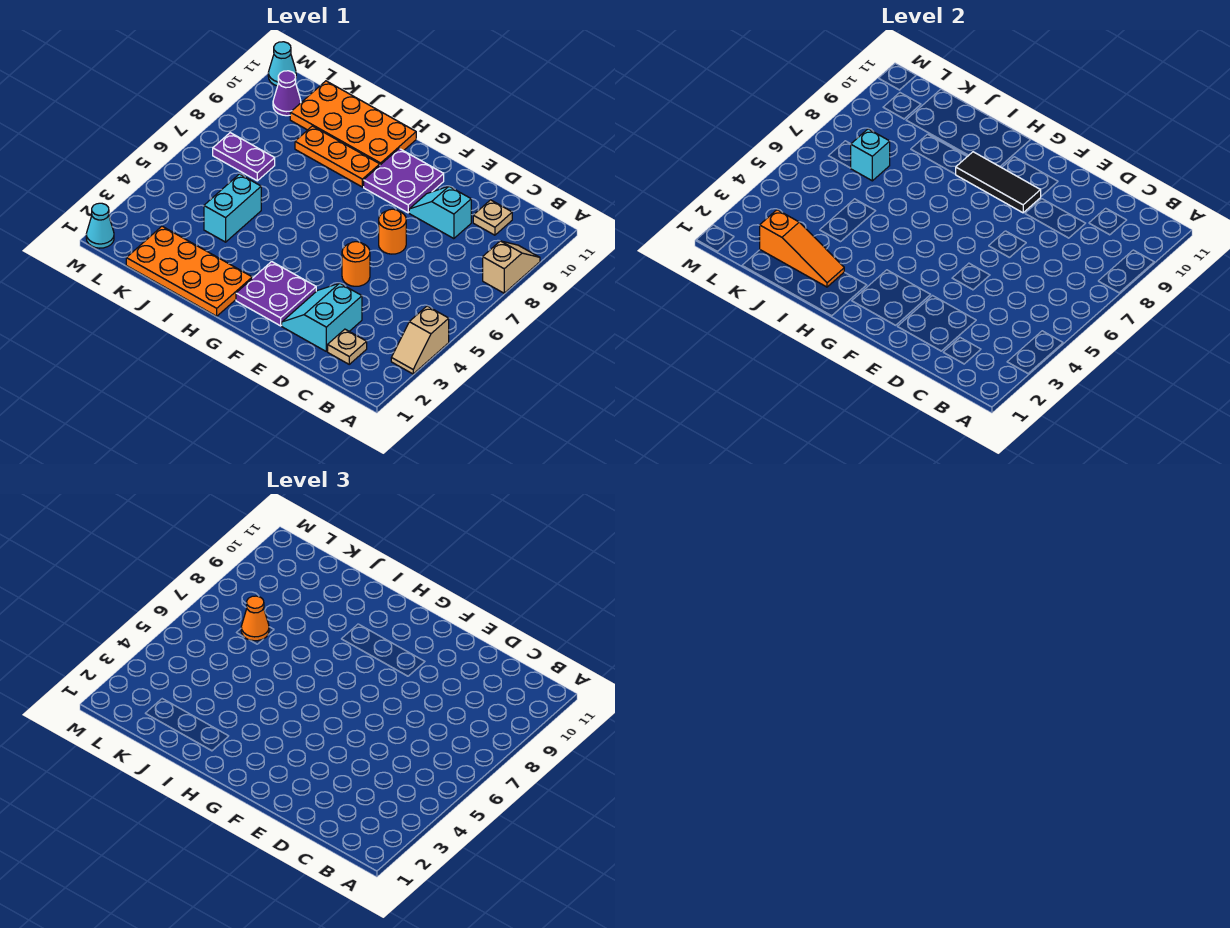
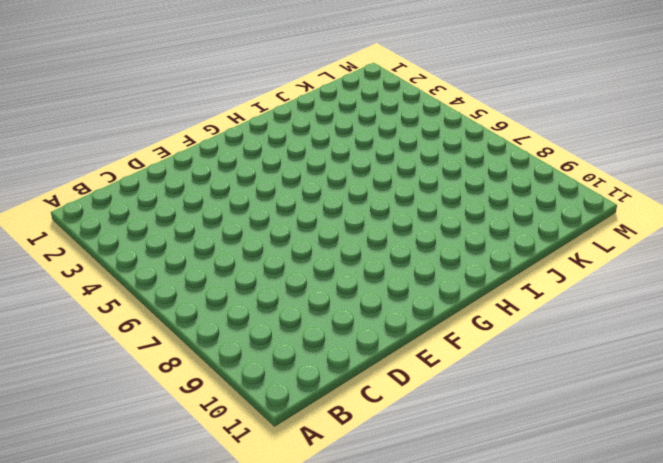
none -> tan 1x2 slope [391,306,449,374]
none -> tan 1x2 slope [483,241,540,293]
none -> tan 1x1 plate [328,329,367,364]

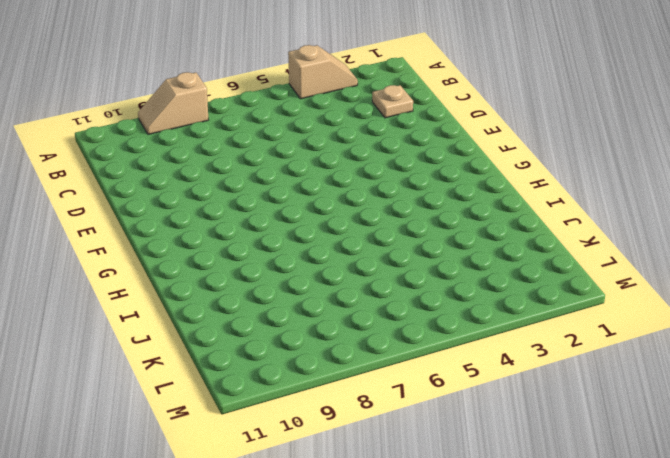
none -> tan 1x1 plate [473,200,512,235]
none -> cyan 2x2 slope [282,283,362,351]
none -> cyan 1x2 slope [409,186,471,239]

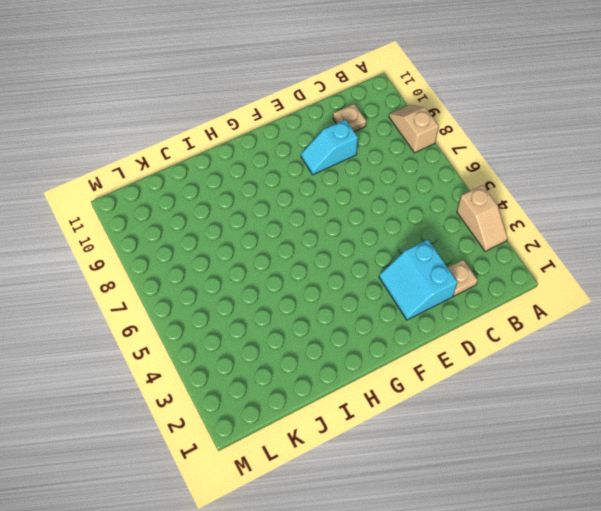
none -> orange 1x1 round brick [342,242,370,286]
none -> orange 1x1 round brick [379,209,406,254]
none -> purple 2x2 plate [236,262,316,326]

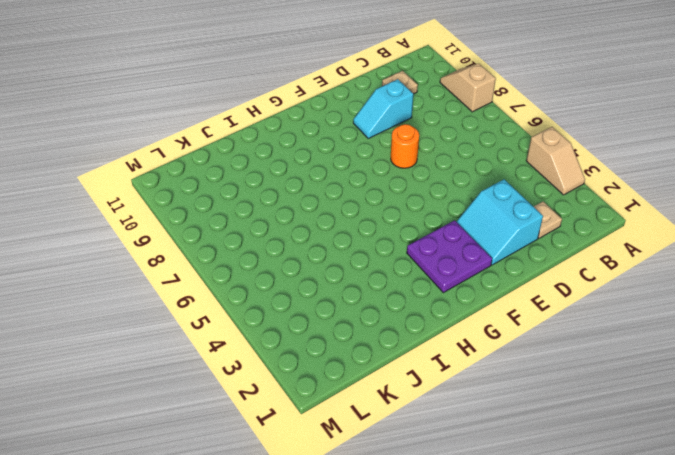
none -> orange 1x1 round brick [342,242,370,286]
none -> purple 2x2 plate [364,149,444,213]
none -> orange 2x4 plate [126,226,252,316]

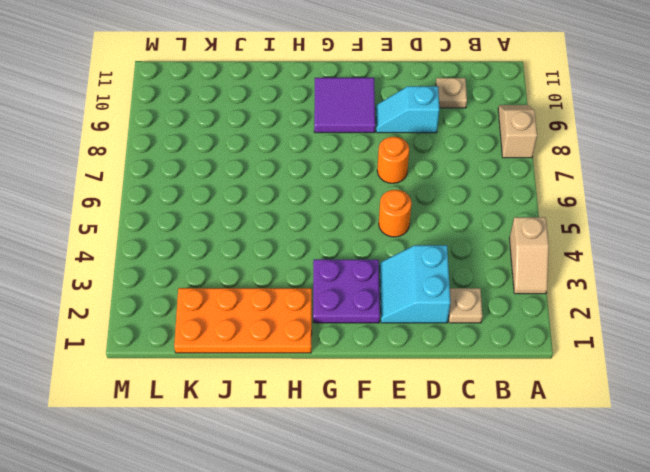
purple 2x2 tile [314,78,375,133] -> purple 2x2 plate [364,149,444,213]
none -> orange 1x3 plate [295,126,380,187]
none -> orange 2x4 plate [290,81,416,165]
none -> cyan 1x2 brick [204,174,261,242]

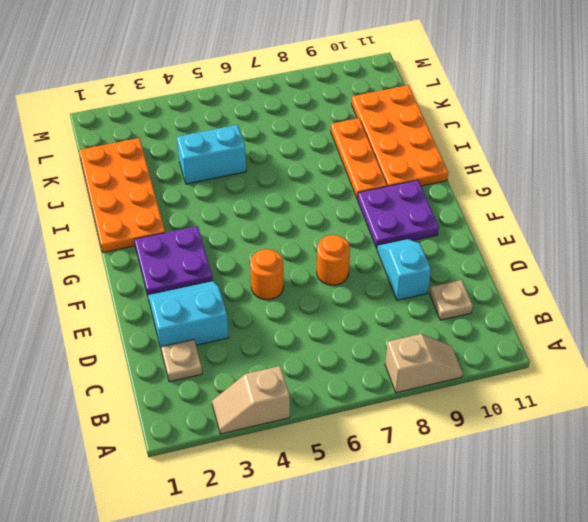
none -> purple 1x2 plate [213,133,275,181]
none -> purple 1x1 cone [273,71,301,116]
none -> cyan 1x1 cone [86,203,114,248]

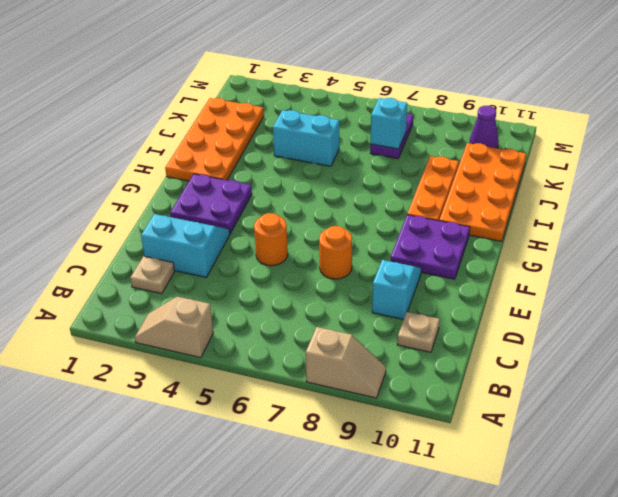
none -> cyan 1x1 cone [86,203,114,248]
none -> cyan 1x1 cone [268,42,296,86]
none -> black 1x3 tile [955,152,1041,213]

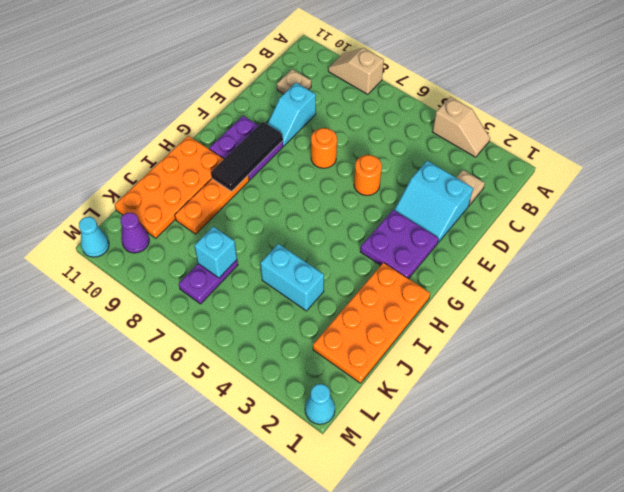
none -> orange 1x3 slope [760,210,844,287]
none -> orange 1x1 cone [241,596,269,641]

